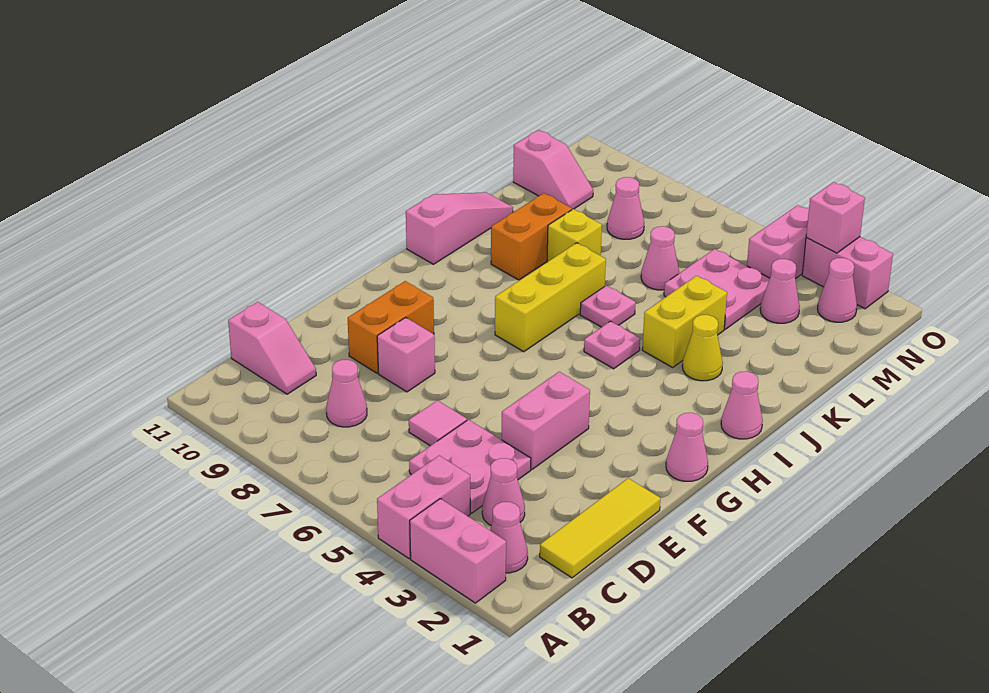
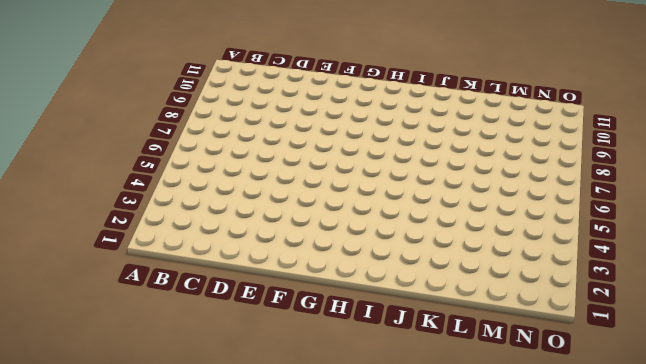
none -> pink 1x2 brick [410,499,506,603]
none -> pink 1x2 brick [377,456,470,559]
none -> pink 1x1 cone [490,502,528,573]
none -> yellow 1x3 tile [540,478,660,578]

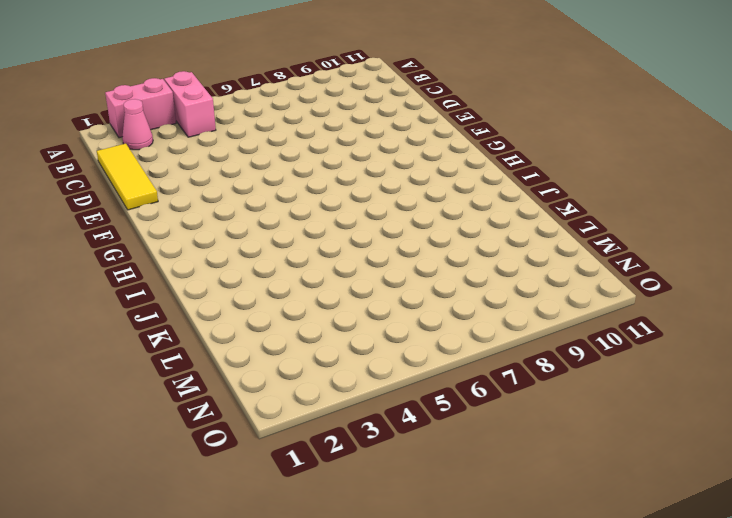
none -> pink 1x1 cone [482,458,525,525]
none -> pink 2x2 plate [409,420,531,513]
none -> pink 1x1 cone [326,360,367,427]
none -> pink 1x2 slope [228,302,316,394]

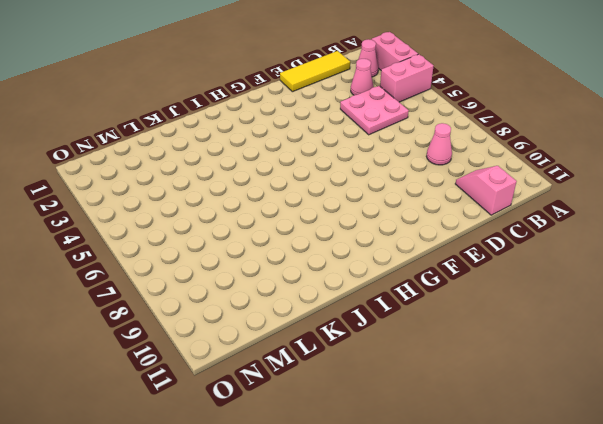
none -> pink 1x1 tile [409,400,467,446]
none -> pink 1x2 brick [502,372,590,469]
none -> pink 1x1 brick [377,317,435,392]
none -> orange 1x2 brick [348,281,434,373]

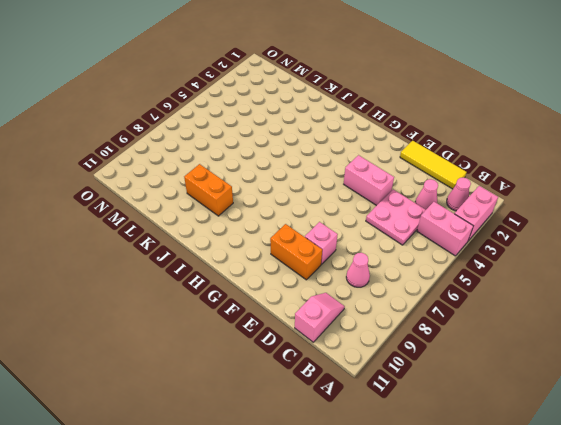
none -> pink 1x1 tile [409,400,467,446]
none -> pink 1x1 cone [666,413,708,481]
none -> yellow 1x3 brick [495,243,606,352]
none -> pink 1x1 cone [721,371,763,439]

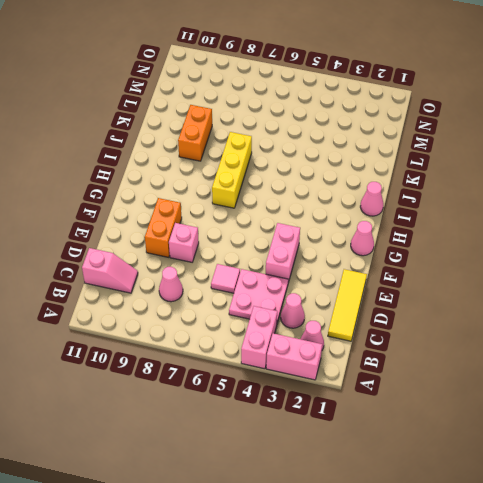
none -> pink 1x1 plate [584,321,640,369]
none -> pink 1x3 slope [406,192,513,264]
none -> yellow 1x1 cone [682,315,723,381]
none -> yellow 1x2 brick [642,276,727,367]

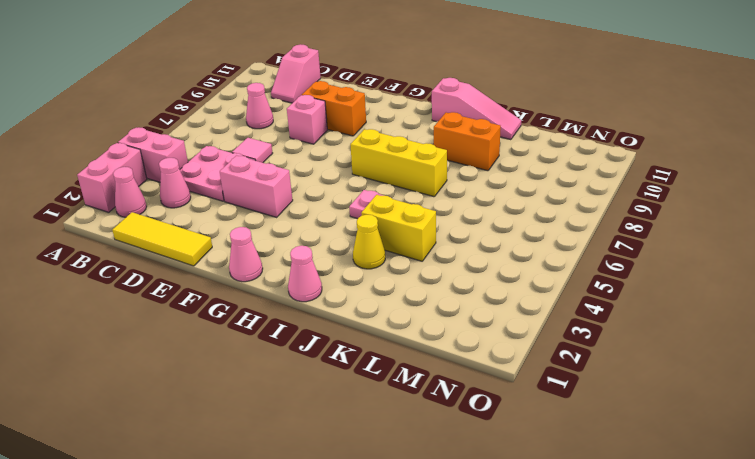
none -> pink 1x1 plate [580,286,636,327]
none -> yellow 1x1 brick [547,209,602,262]
none -> pink 2x2 plate [664,249,770,329]
none -> pink 1x1 cone [641,226,679,290]

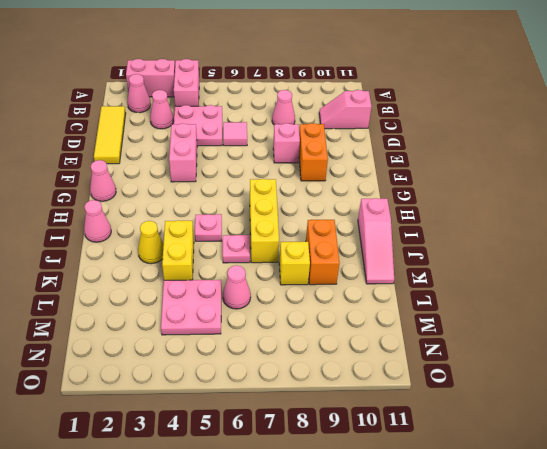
none -> pink 1x1 cone [760,259,800,323]
none -> pink 1x1 cone [607,177,644,239]
none -> pink 1x2 slope [513,130,593,209]
none -> pink 1x1 cone [817,258,857,322]

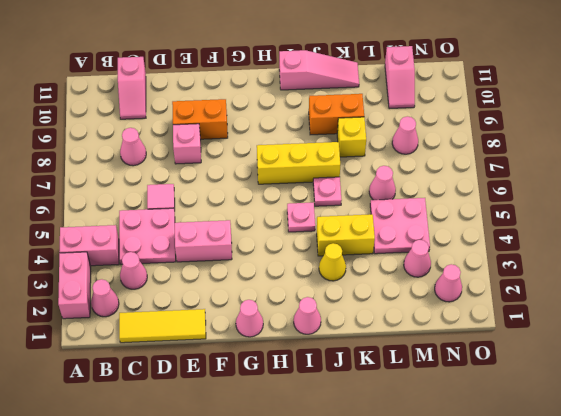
none -> pink 1x2 brick [747,205,809,279]
none -> pink 1x2 brick [802,237,893,309]
none -> pink 1x1 brick [806,182,865,253]

